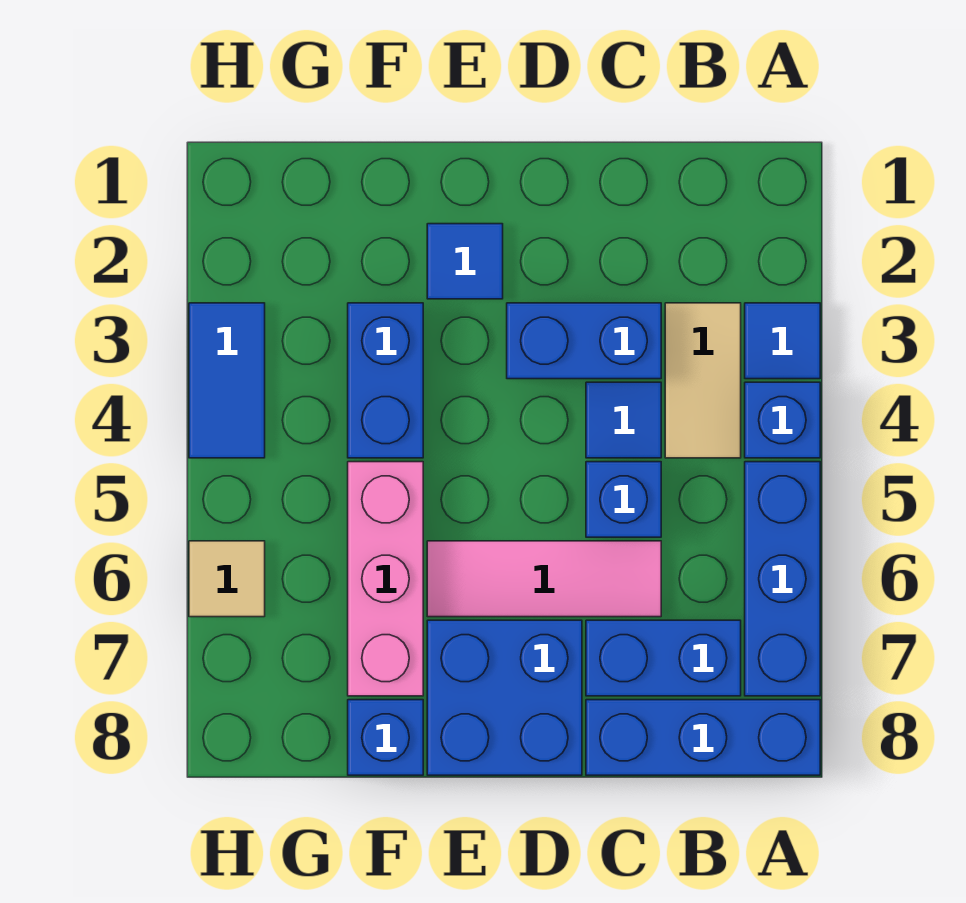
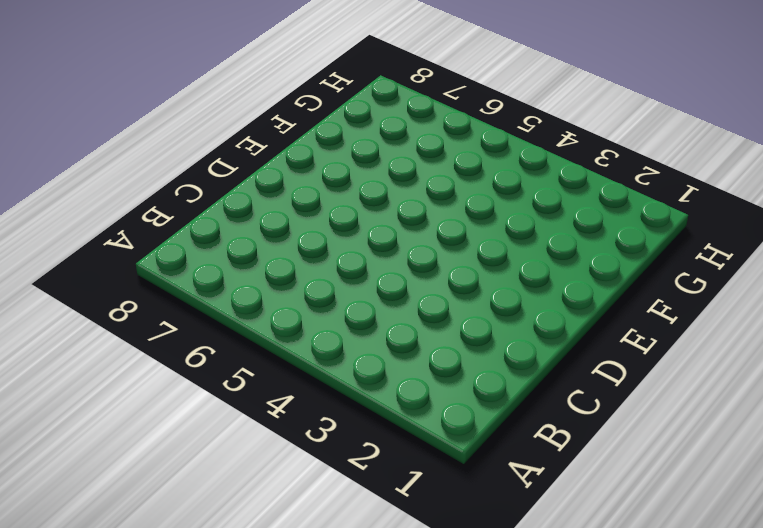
none -> blue 1x1 tile [745,303,820,379]
none -> blue 1x1 brick [745,382,820,458]
none -> blue 1x3 brick [745,462,820,696]

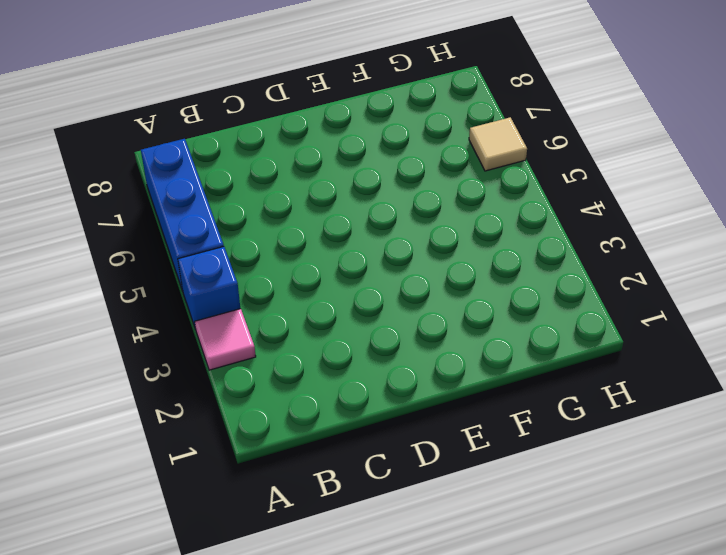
pink 1x1 tile [195,309,256,370] -> blue 1x1 tile [745,303,820,379]
none -> blue 1x3 brick [586,700,820,775]
none -> tan 1x2 tile [665,303,741,458]
none -> blue 1x2 brick [586,620,741,696]

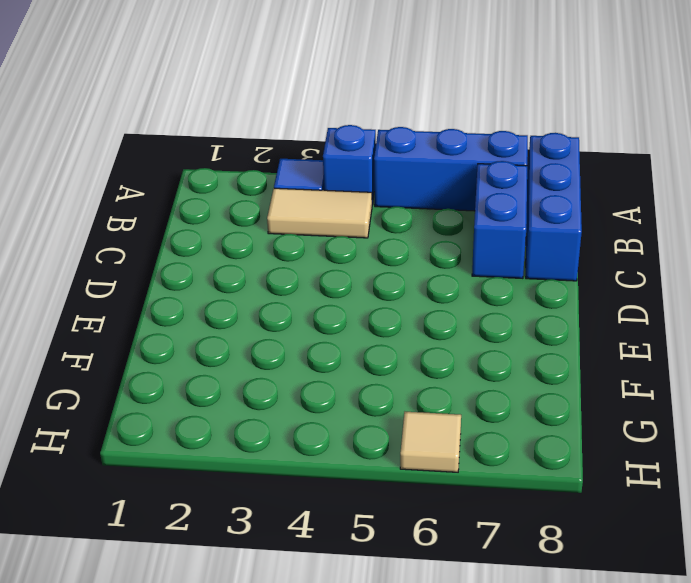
none -> blue 1x2 brick [507,303,661,379]
none -> blue 1x1 tile [586,382,661,458]
none -> blue 1x1 brick [586,462,661,537]

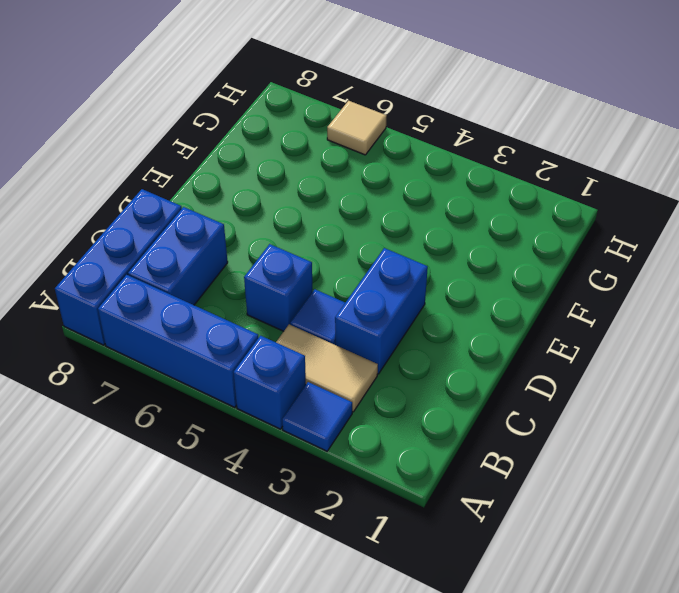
none -> pink 1x3 tile [427,541,661,617]
none -> blue 2x2 brick [427,620,582,775]
none -> blue 1x1 tile [427,224,503,299]

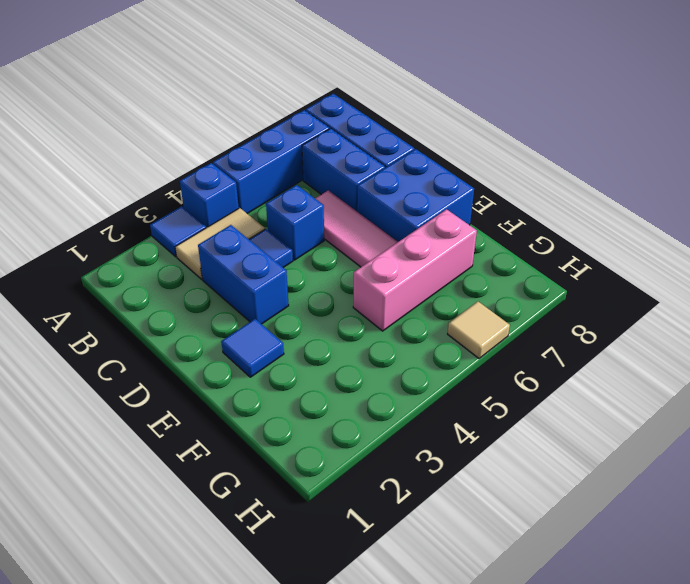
none -> blue 1x2 brick [348,303,423,458]
none -> blue 1x1 brick [348,700,423,775]
none -> blue 1x2 tile [189,303,265,458]

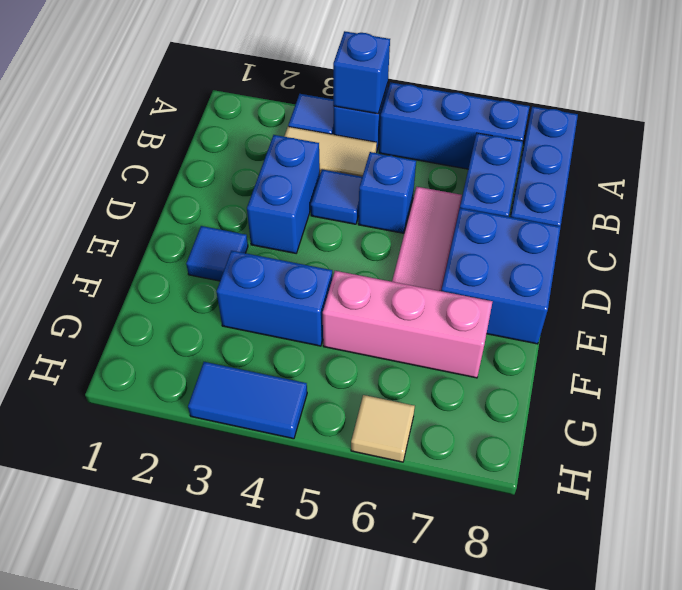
blue 1x1 brick [333,31,390,114] -> blue 1x1 brick moved to [348,700,423,775]

